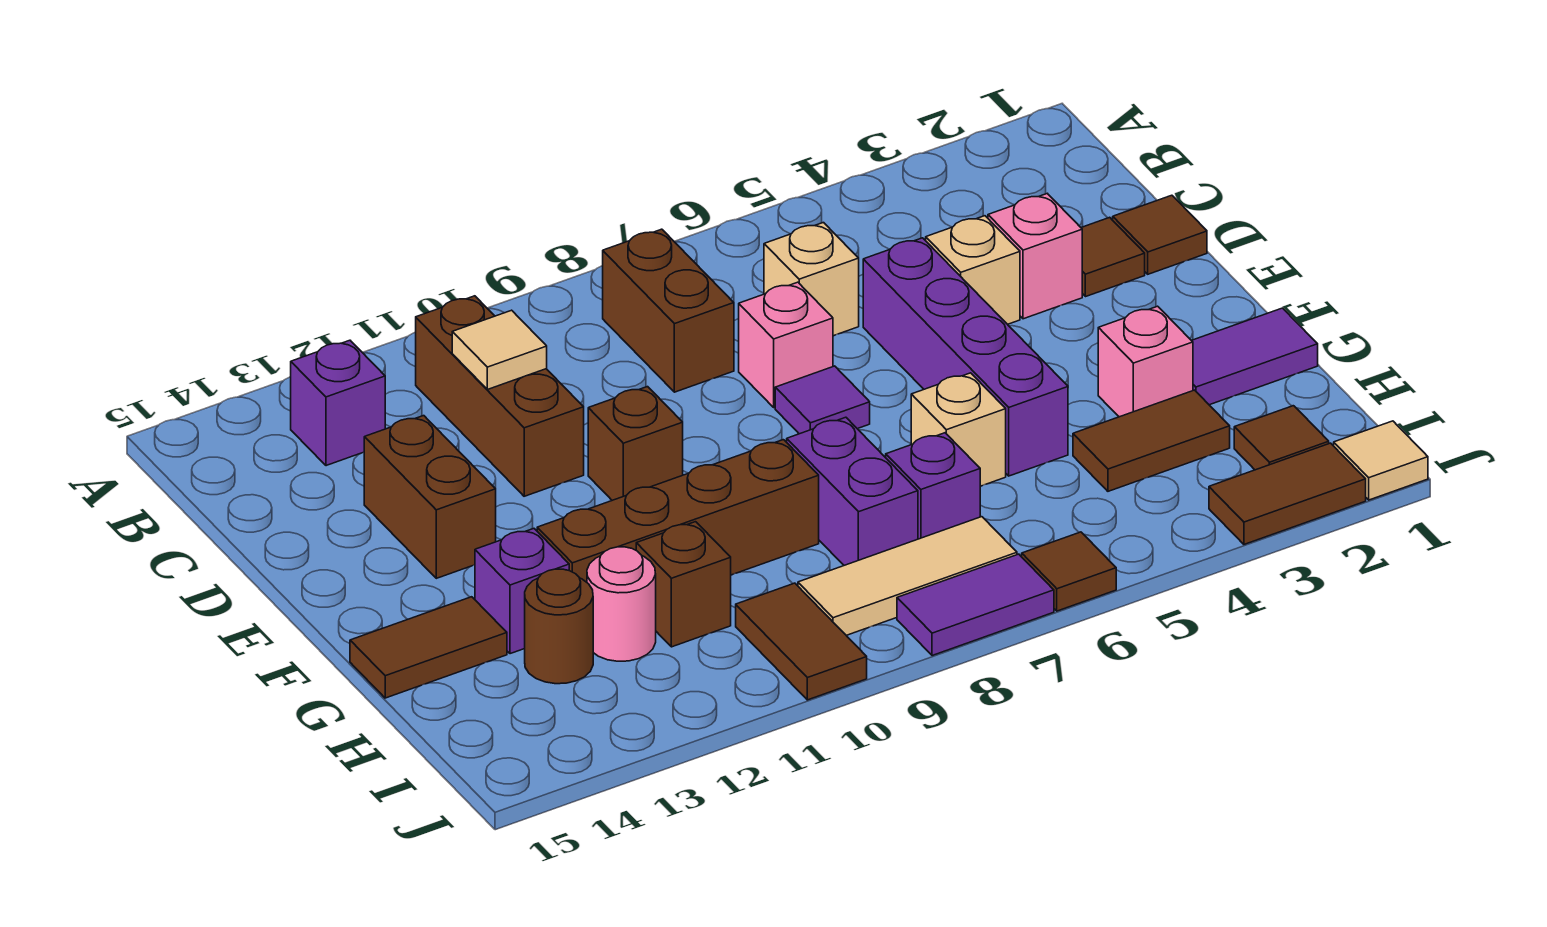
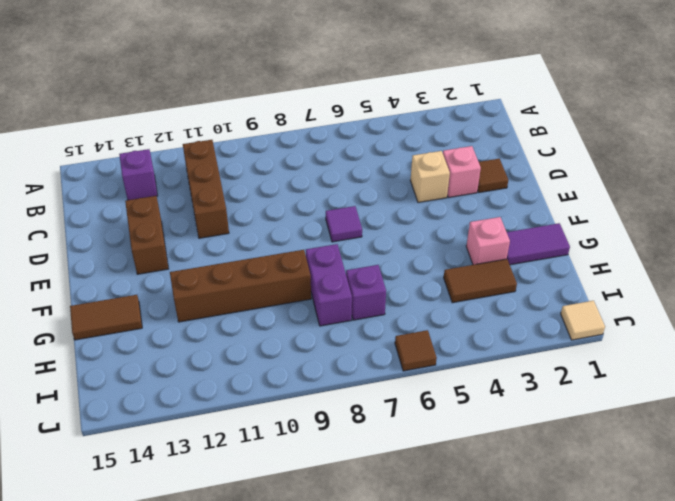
none -> brown 1x2 brick [603,229,734,392]
none -> tan 1x1 brick [764,223,859,336]
none -> brown 1x1 tile [1113,195,1207,274]
none -> purple 1x4 brick [863,238,1068,476]

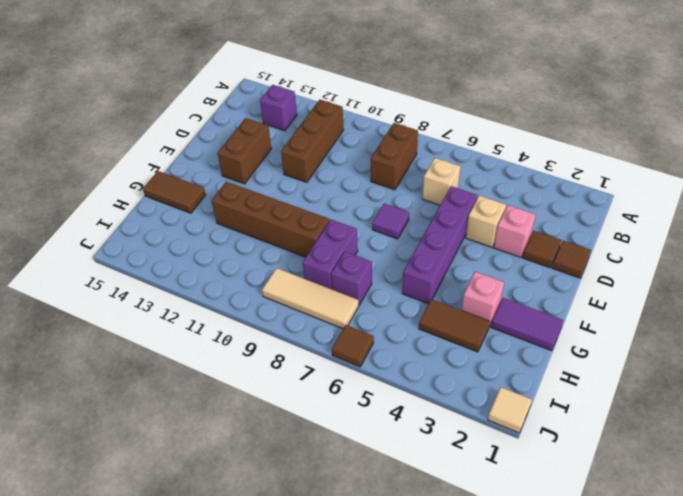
none -> pink 1x1 brick [739,282,833,407]
none -> brown 1x1 brick [588,387,683,500]
none -> tan 1x1 brick [911,373,1006,486]
none -> purple 1x1 brick [475,529,569,654]

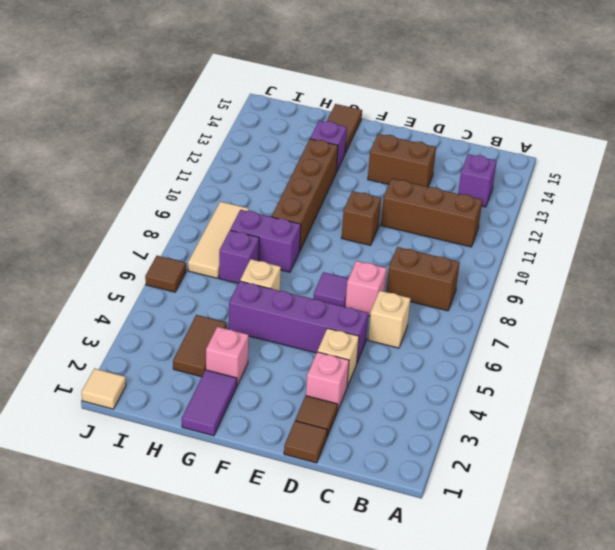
none -> brown 1x1 brick [636,522,731,647]
none -> pink 1x1 round brick [587,547,656,661]
none -> brown 1x1 round brick [525,569,593,684]
none -> brown 1x1 tile [1234,406,1329,470]

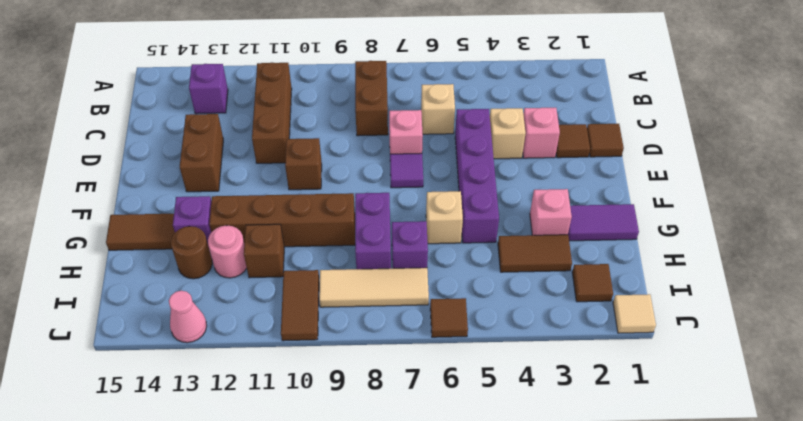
pink 1x1 cone [169,291,207,343] -> none
none -> brown 1x2 tile [1209,443,1366,544]
none -> purple 1x2 tile [897,554,1054,656]
none -> tan 1x1 tile [452,310,547,389]

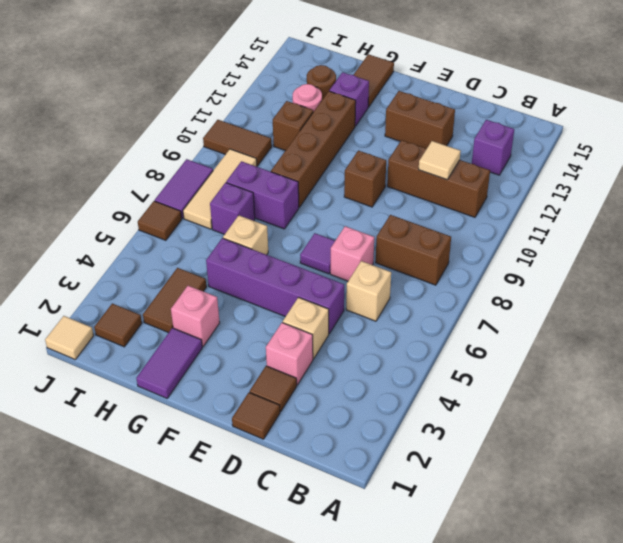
none -> brown 1x2 tile [1209,443,1366,544]

